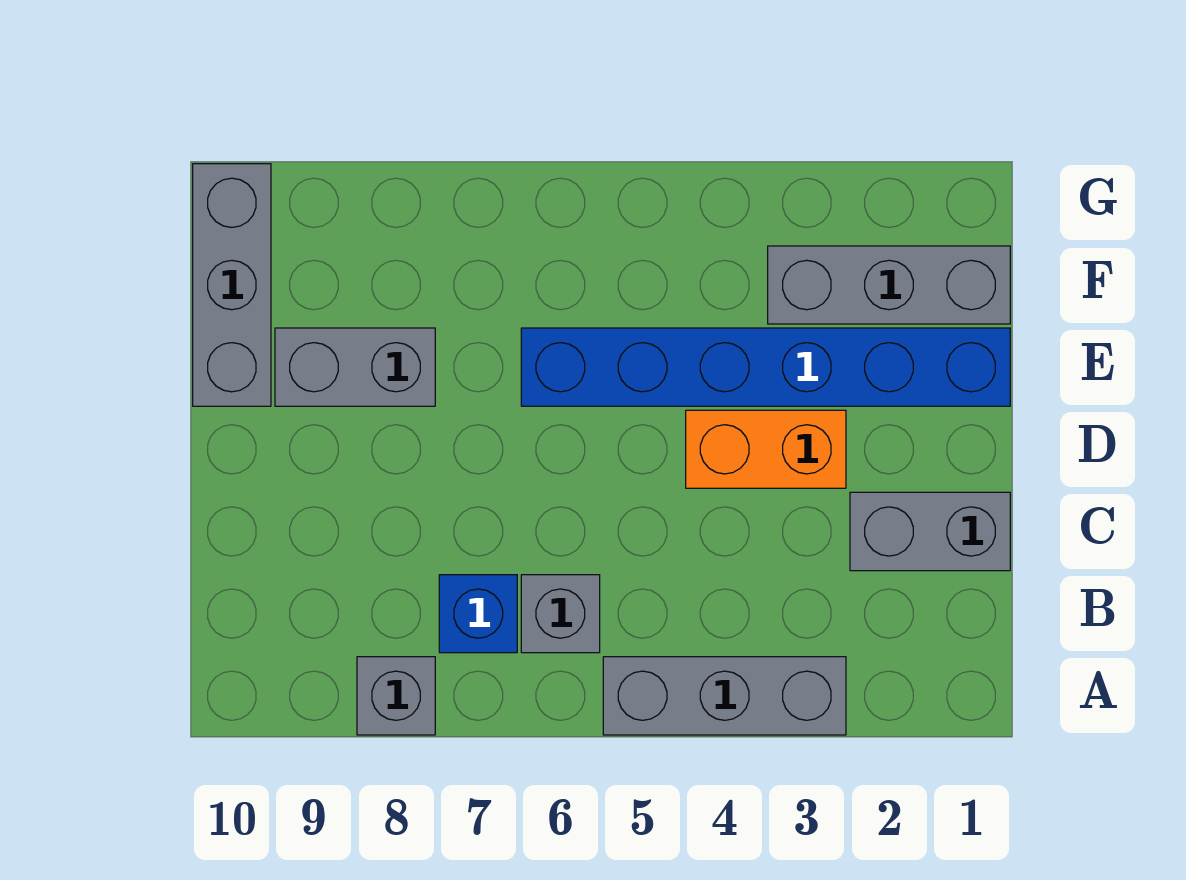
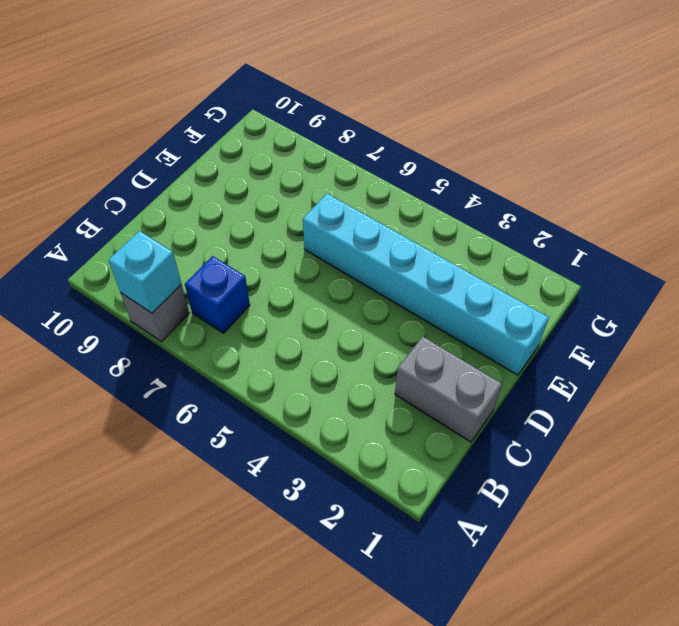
cyan 1x1 brick [109,231,181,313] -> none
cyan 1x6 brick [303,194,549,375] -> blue 1x6 brick [521,328,1010,406]
none -> grey 1x3 brick [603,657,846,735]
none -> grey 1x1 brick [521,575,600,653]

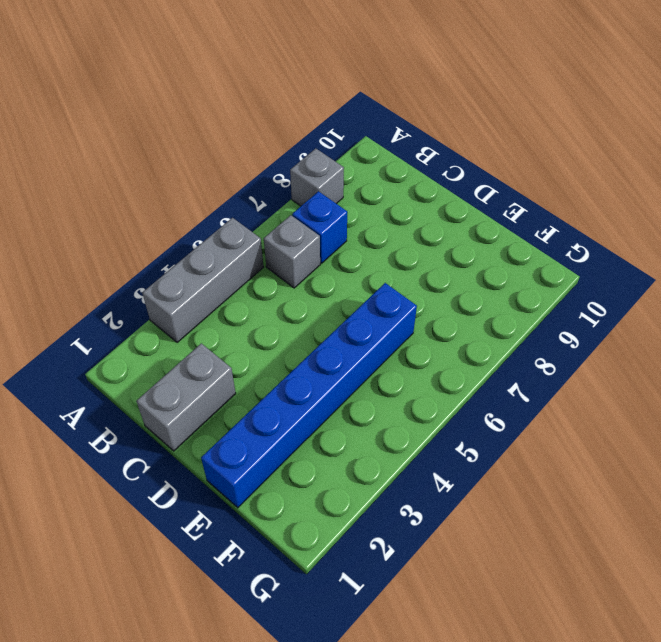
none -> orange 1x2 brick [686,410,846,488]
none -> grey 1x2 brick [275,328,435,406]

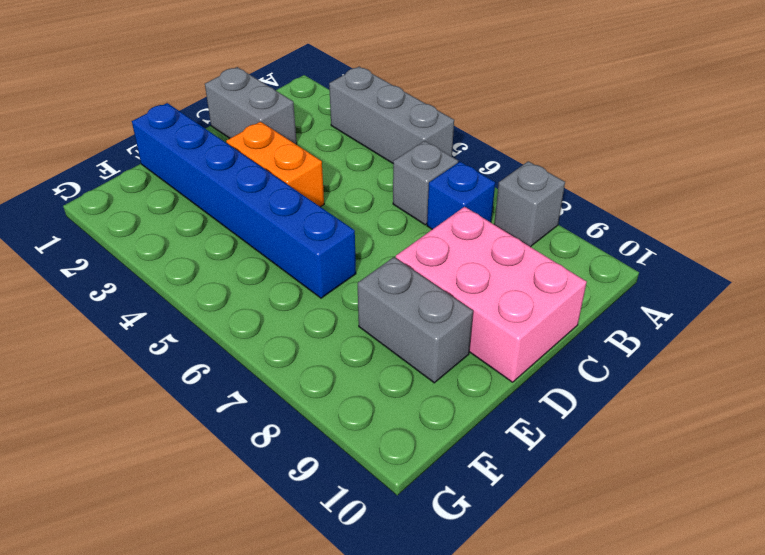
pink 2x3 brick [396,207,587,382] -> none
none -> grey 1x3 brick [193,164,271,406]
none -> grey 1x3 brick [768,246,1010,324]

